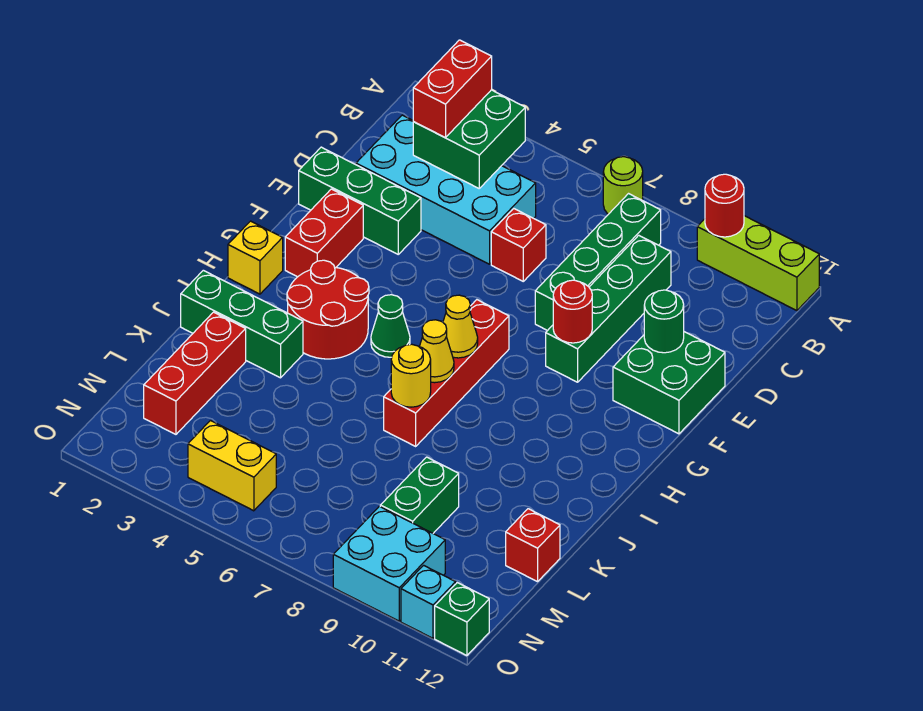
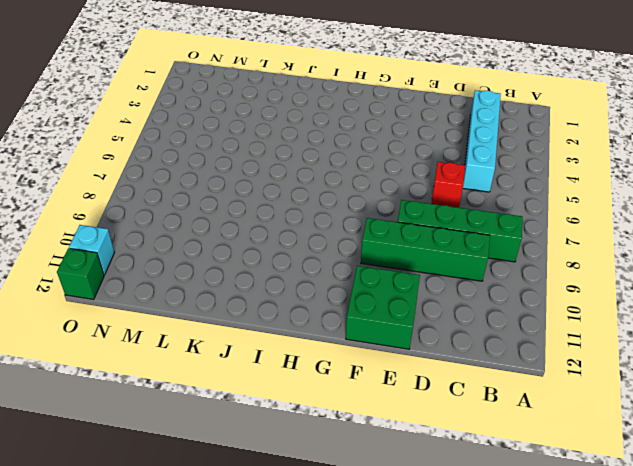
cyan 1x4 brick [463,90,501,192] -> cyan 2x4 brick [356,115,536,264]
none -> lime 1x1 round brick [603,157,643,214]
none -> lime 1x3 brick [697,216,819,311]
none -> green 1x3 brick [299,147,421,254]

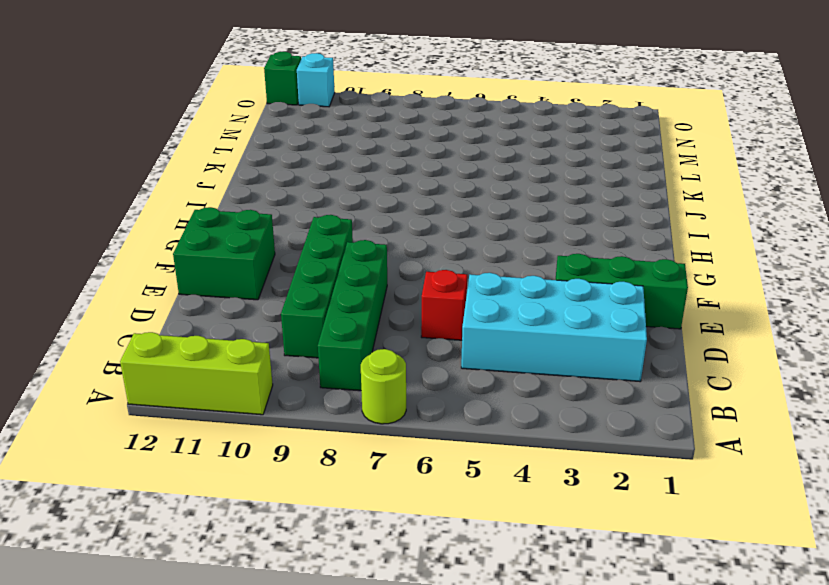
none -> red 1x2 brick [285,189,363,277]
none -> red 1x4 brick [384,300,509,446]
none -> yellow 1x1 brick [228,221,283,294]

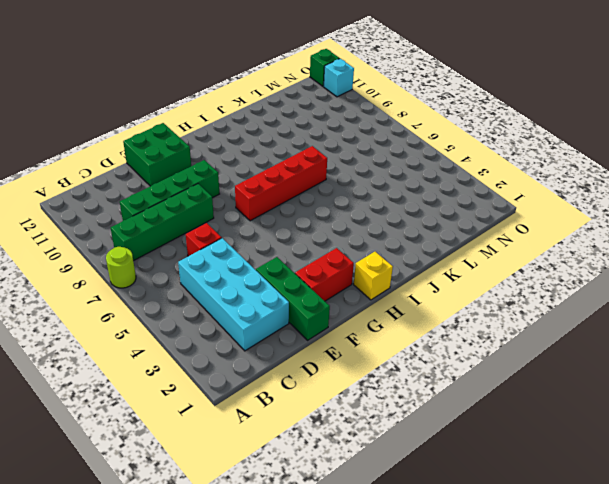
none -> lime 1x3 brick [697,216,819,311]
none -> red 2x2 round brick [287,260,369,359]
none -> green 1x1 cone [371,295,410,357]

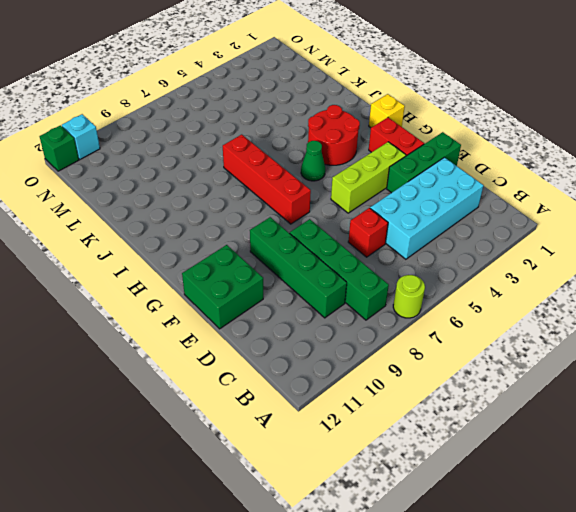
lime 1x3 brick [331,142,406,213] -> lime 1x3 brick moved to [697,216,819,311]
none -> green 1x3 brick [181,270,303,378]
none -> red 1x3 brick [144,312,246,434]
none -> green 1x2 brick [380,457,459,533]

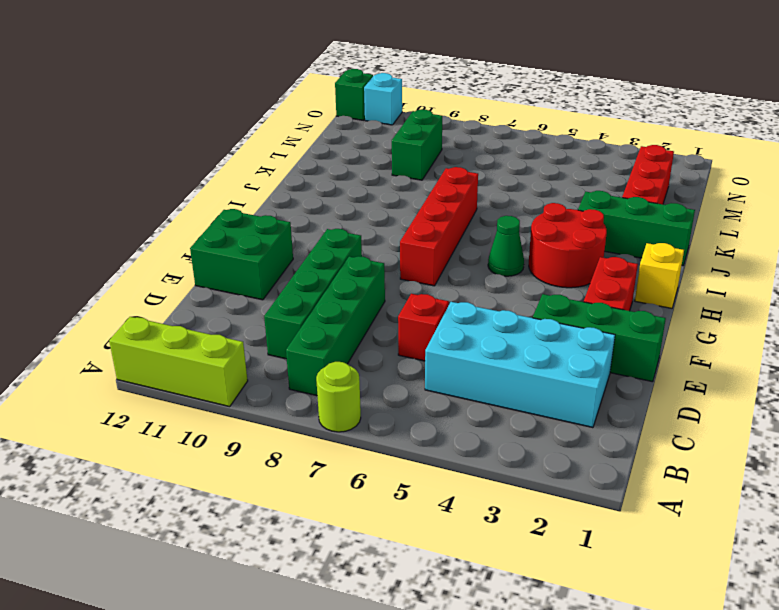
none -> red 1x1 brick [506,509,560,582]
none -> yellow 1x2 brick [188,421,276,511]
none -> cyan 2x2 brick [333,506,445,621]

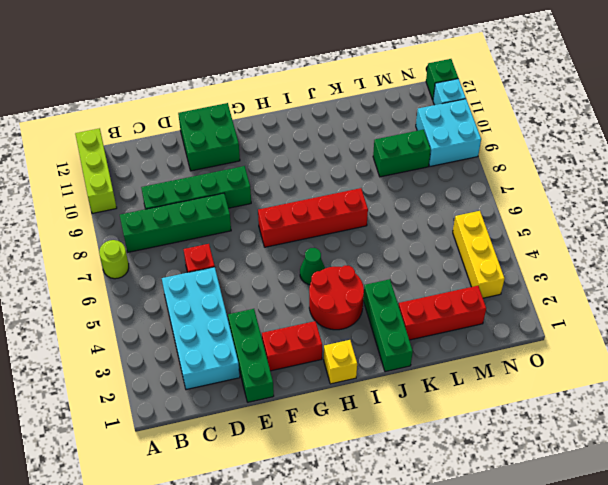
yellow 1x3 brick [453,211,505,298] -> yellow 1x2 brick [188,421,276,511]
none -> red 1x1 brick [506,509,560,582]
none -> red 1x1 round brick [705,174,744,237]
none -> green 2x2 brick [413,90,525,188]

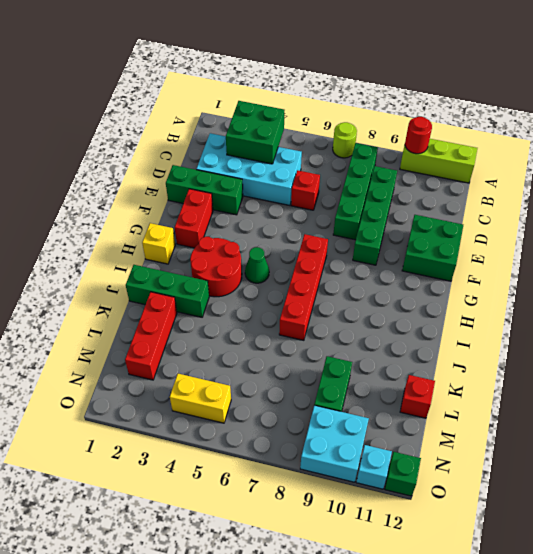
none -> green 1x1 round brick [644,290,684,353]
none -> red 1x1 round brick [553,280,592,343]
none -> yellow 1x1 cone [443,295,478,358]

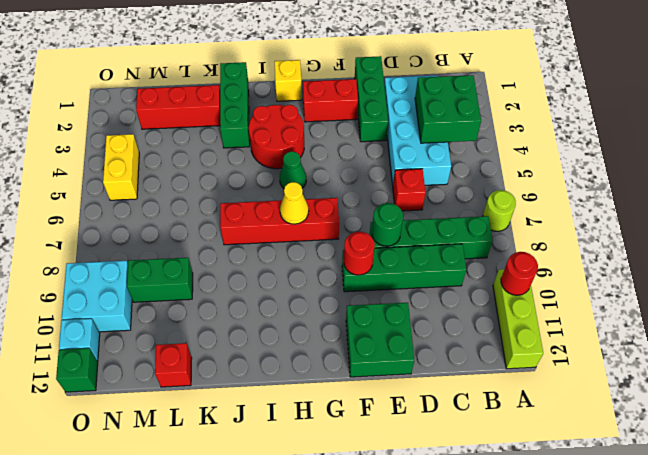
green 1x1 round brick [372,203,403,246] -> green 1x1 round brick moved to [644,290,684,353]
none -> yellow 1x1 cone [419,320,454,383]
none -> yellow 1x1 round brick [391,344,431,407]
none -> red 1x2 brick [413,40,492,138]

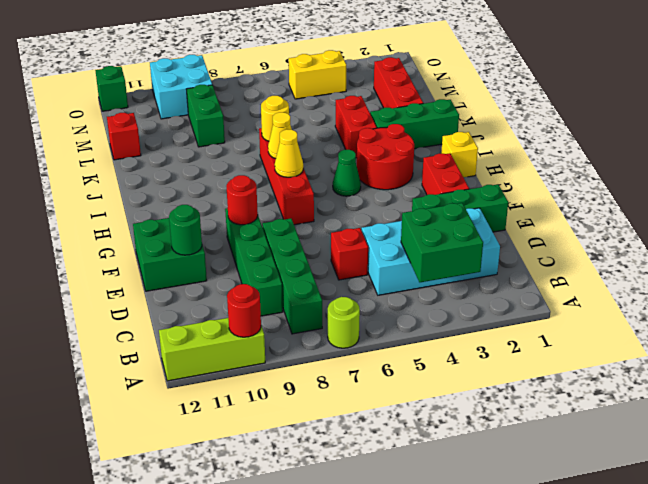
red 1x2 brick [335,96,377,158] -> red 1x2 brick moved to [413,40,492,138]
none -> cyan 1x1 brick [401,565,456,638]

